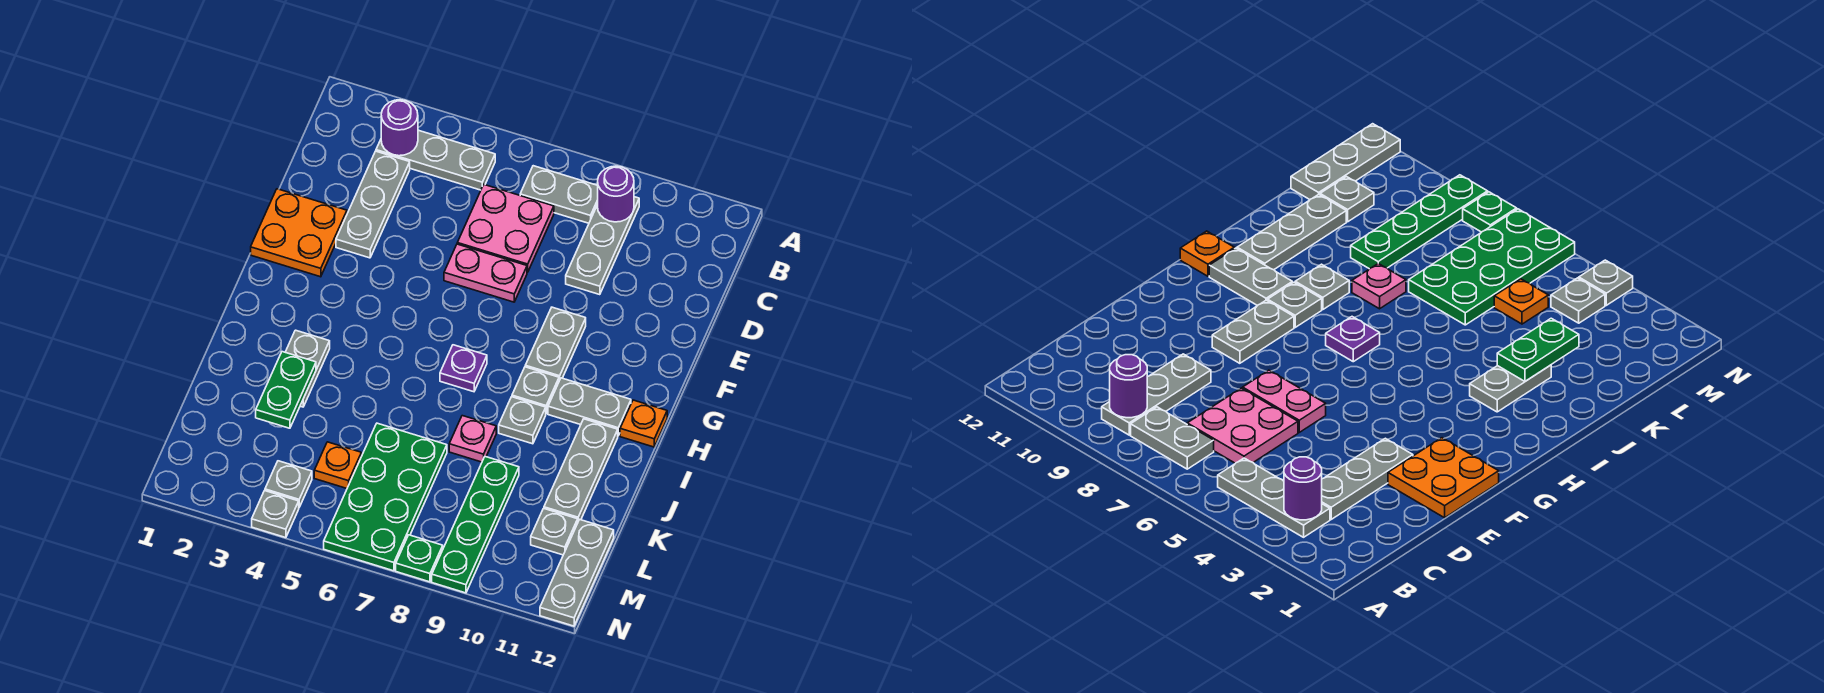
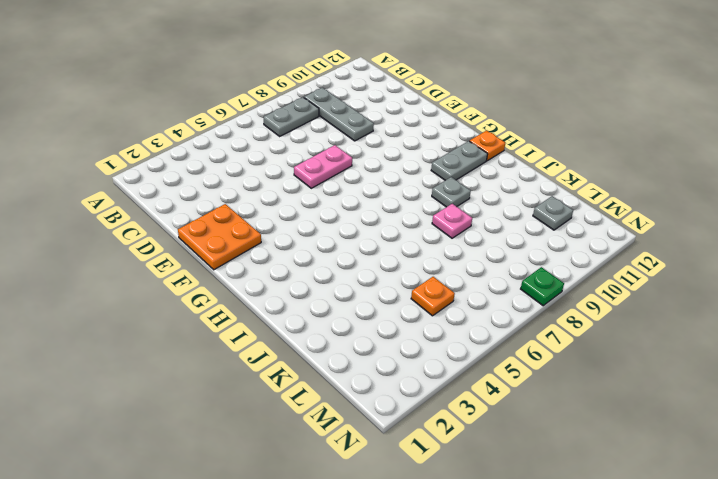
none -> grey 1x3 plate [376,130,495,190]
none -> grey 1x3 plate [336,151,410,258]
none -> pink 2x2 plate [457,185,554,272]

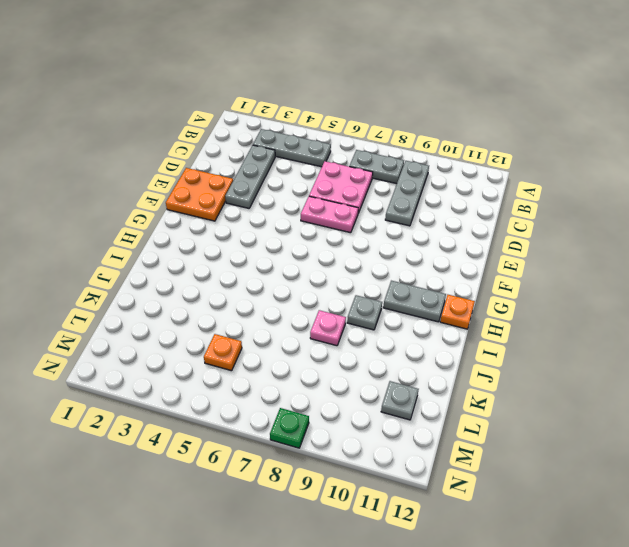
none -> grey 1x2 plate [525,307,586,381]
none -> purple 1x1 plate [440,345,487,392]
none -> grey 1x1 plate [512,367,559,413]

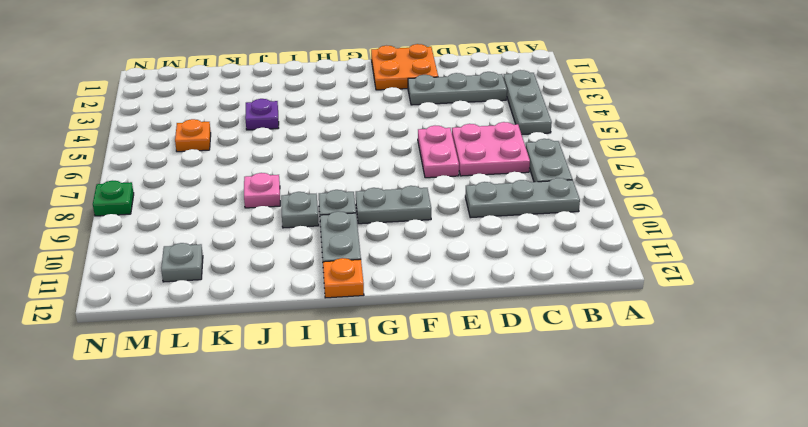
purple 1x1 plate [245,99,279,130] -> purple 1x1 plate moved to [440,345,487,392]
none -> grey 1x2 plate [285,330,330,407]
none -> grey 1x3 plate [544,419,618,521]
none -> green 2x4 plate [324,423,447,571]

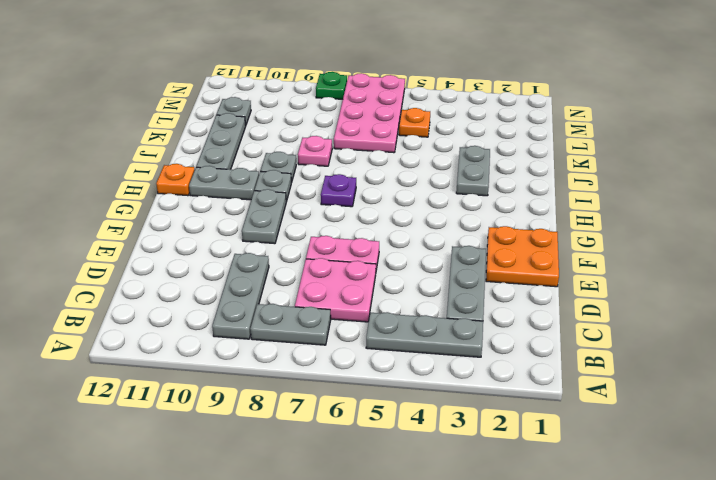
pink 2x4 plate [334,73,405,153] -> green 2x4 plate [324,423,447,571]
none -> green 1x4 plate [432,457,519,593]
none -> grey 1x3 plate [540,520,614,626]
none -> grey 1x1 plate [265,461,312,507]

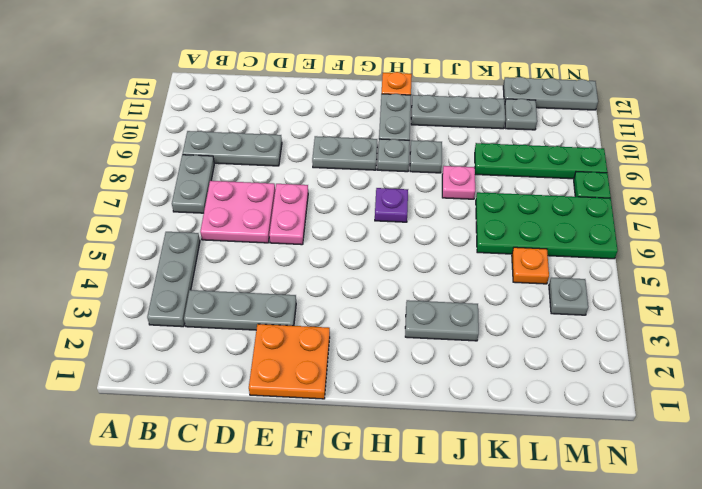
none -> grey 1x1 plate [252,491,299,538]
none -> purple 1x1 round brick [381,100,418,156]
none -> purple 1x1 round brick [598,166,634,222]

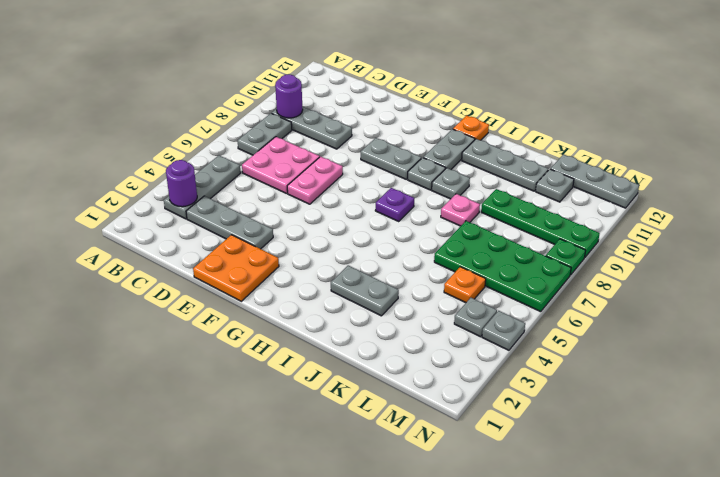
none -> green 1x2 plate [256,352,316,428]

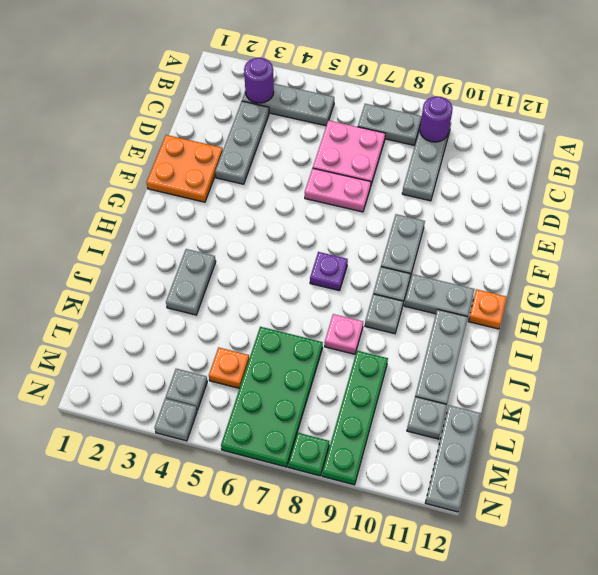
none -> green 1x2 plate [256,352,316,428]

